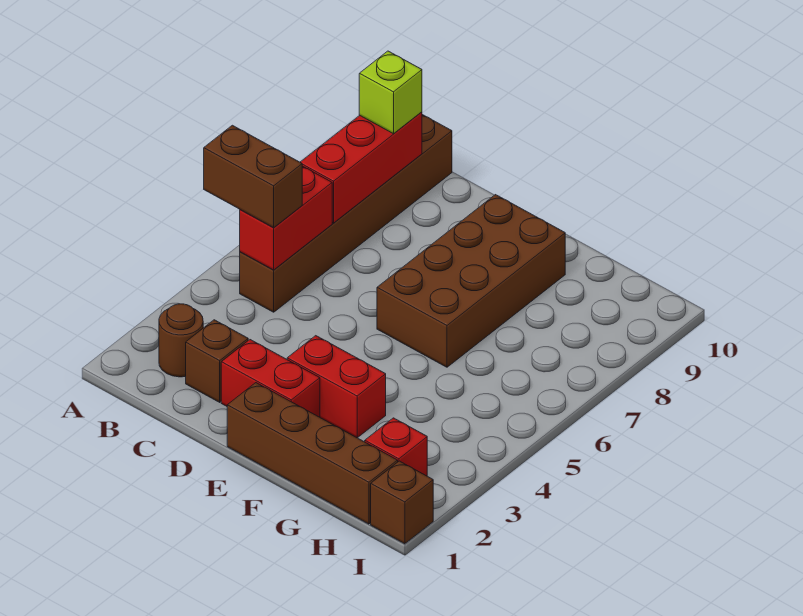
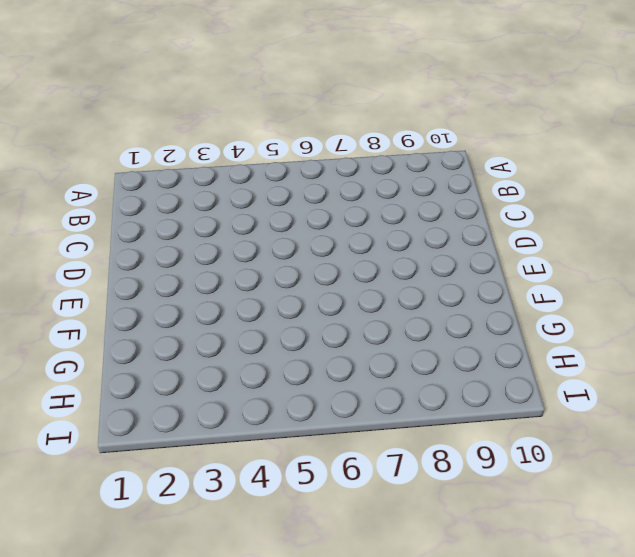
none -> brown 1x1 round brick [159,304,203,377]
none -> brown 1x6 brick [240,115,452,312]
none -> brown 1x1 brick [186,320,248,402]

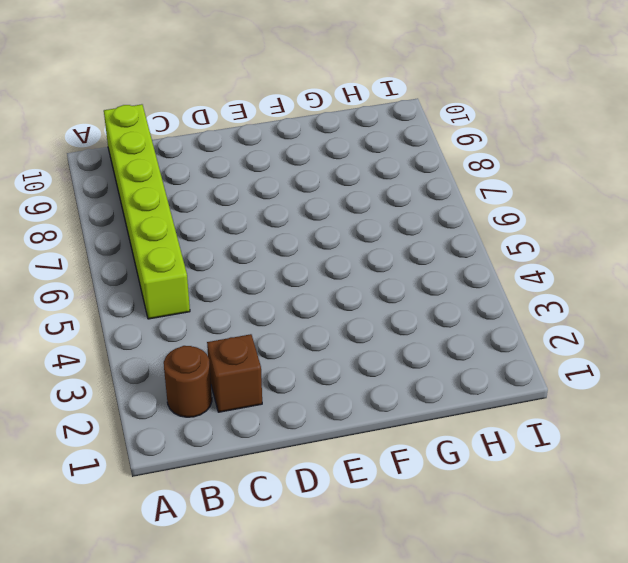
lime 1x6 brick [104,104,190,319] -> brown 1x6 brick [240,115,452,312]
none -> red 1x2 brick [221,340,320,417]
none -> brown 1x4 brick [227,383,398,524]
none -> red 1x2 brick [287,336,386,438]

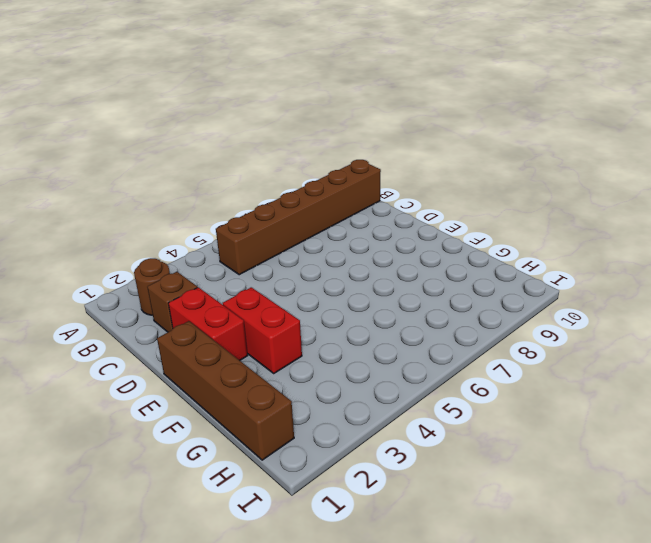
none -> brown 2x4 brick [377,195,565,367]
none -> red 1x1 brick [365,418,427,476]
none -> brown 1x1 brick [371,461,433,544]

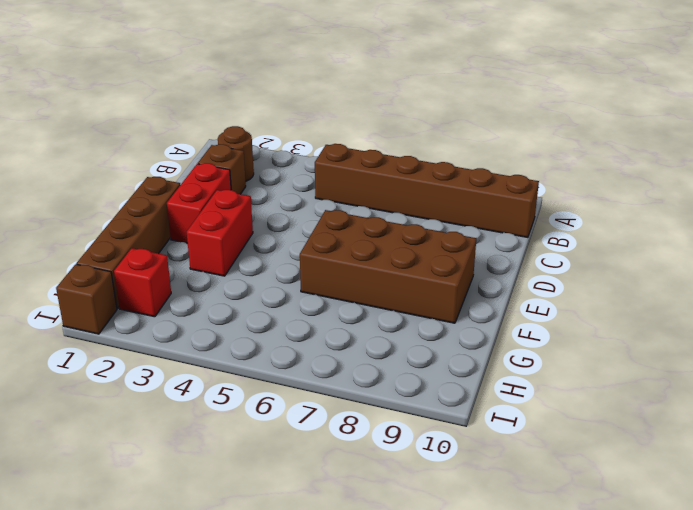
none -> red 1x2 brick [240,166,332,270]
none -> red 1x3 brick [300,112,422,223]
none -> brown 1x2 brick [204,125,302,228]

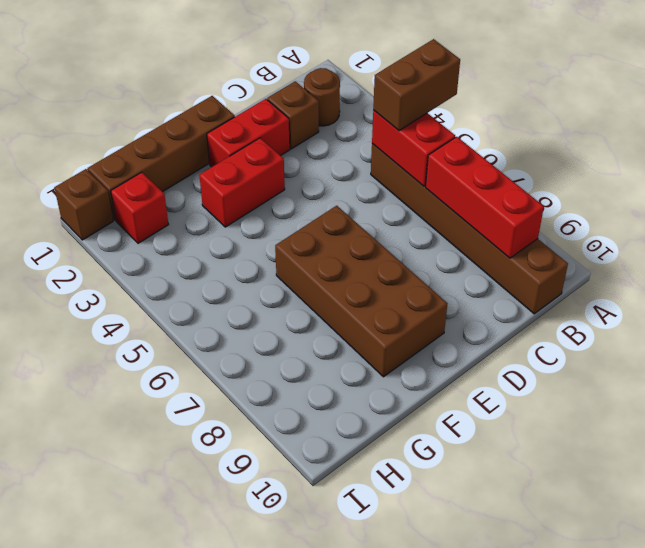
none -> lime 1x1 brick [359,51,422,134]

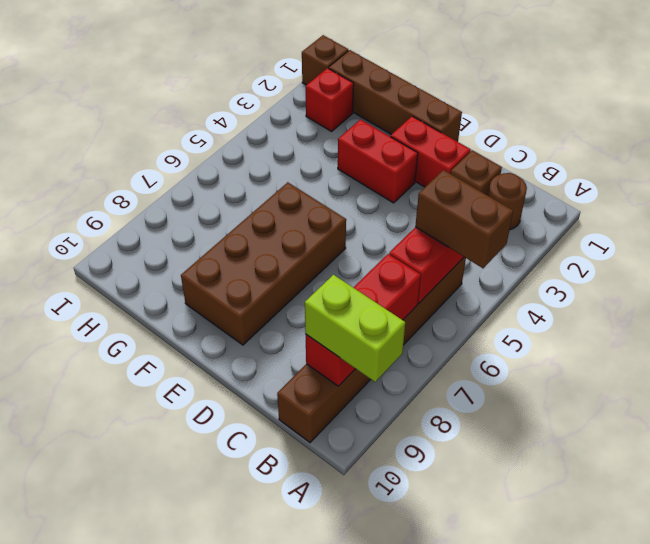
lime 1x2 brick [305,275,405,382] -> lime 1x1 brick [359,51,422,134]

